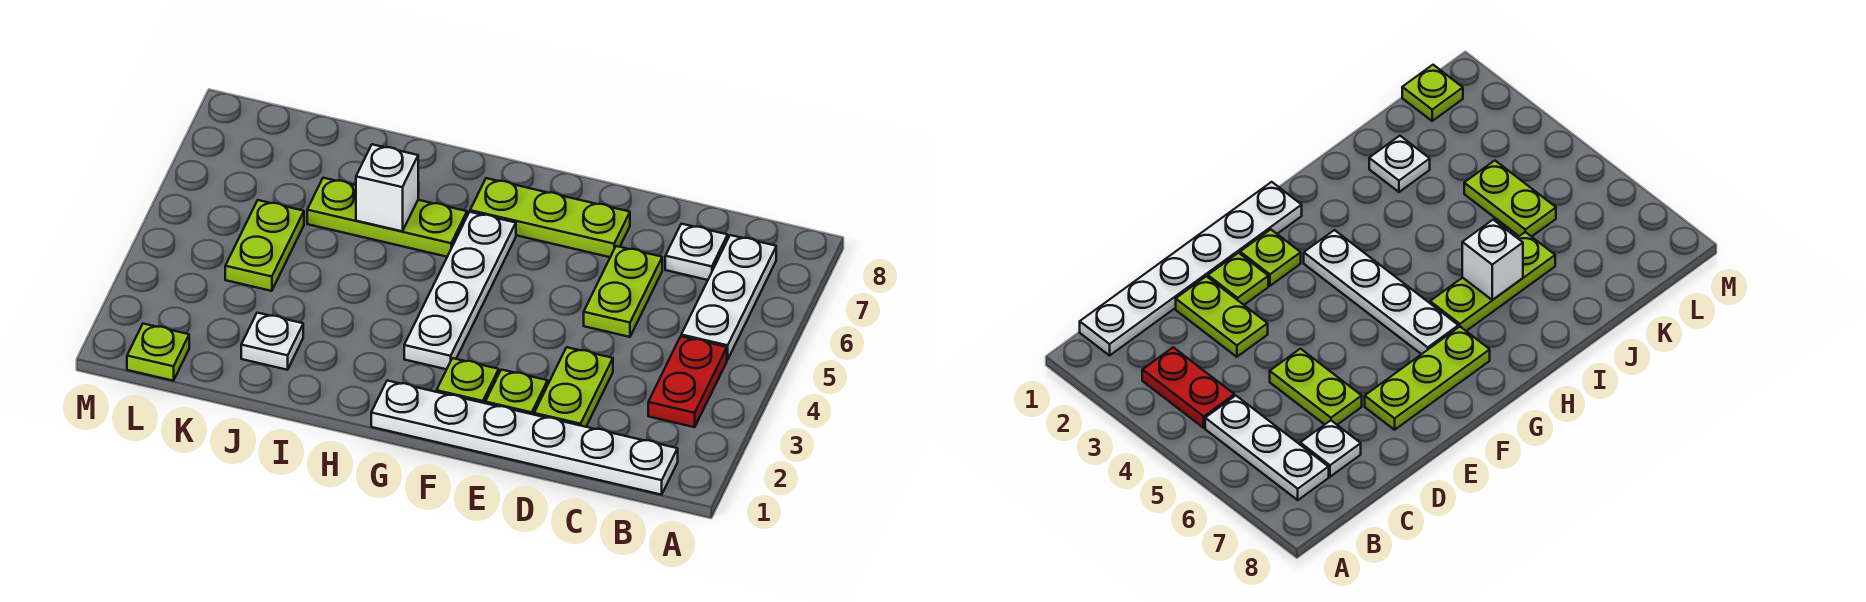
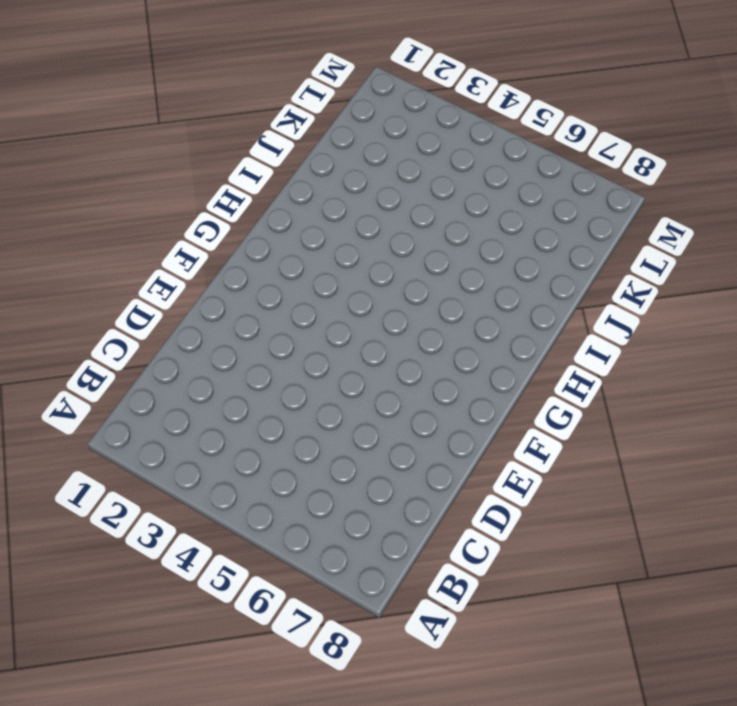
none -> white 1x6 plate [371,381,678,495]
none -> red 1x2 plate [648,336,727,427]
none -> white 1x3 plate [681,235,776,360]

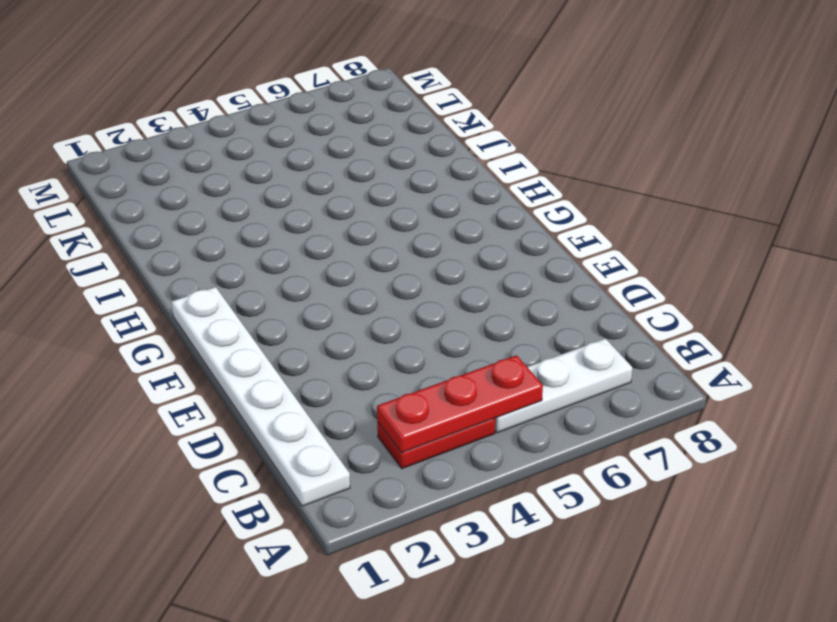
red 1x3 plate [377,355,543,453] -> none
none -> white 1x1 plate [665,224,728,280]
none -> lime 1x2 plate [534,347,613,427]
none -> lime 1x2 plate [584,246,662,337]

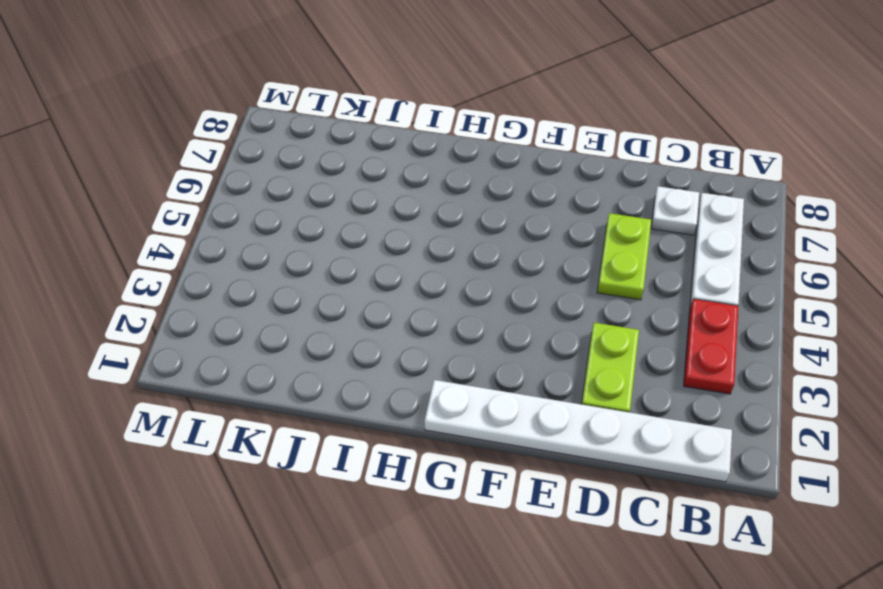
none -> lime 1x1 plate [485,370,548,415]
none -> lime 1x3 plate [470,178,630,257]
none -> lime 1x1 plate [437,358,499,403]

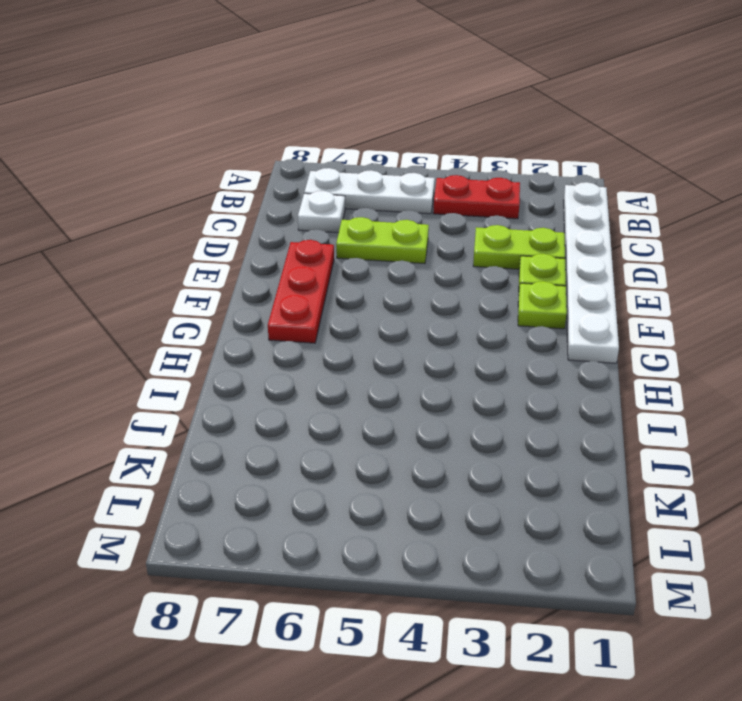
red 1x3 plate [268,240,334,343] -> lime 1x3 plate [470,178,630,257]
none -> white 1x4 plate [404,212,516,369]
none -> lime 1x3 plate [307,178,467,257]
none -> white 1x1 plate [241,313,303,370]

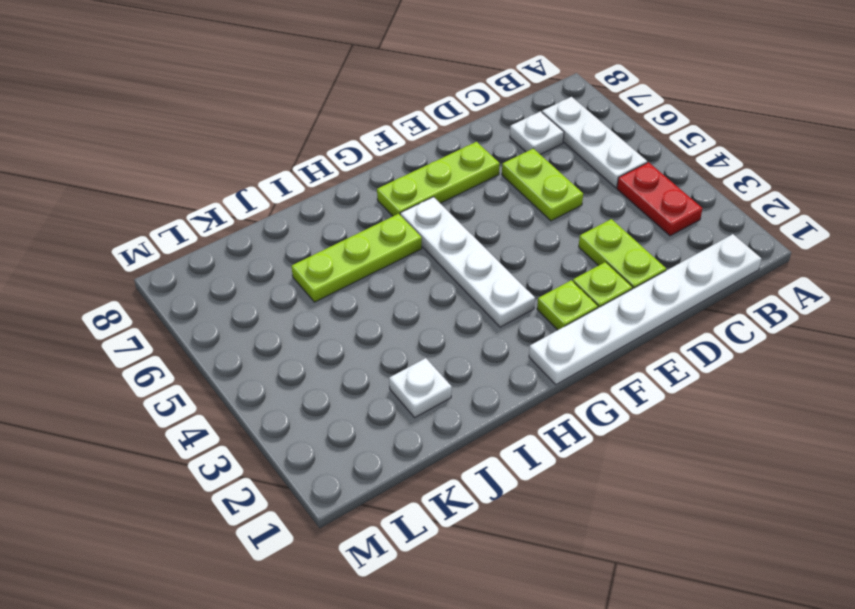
none -> lime 1x2 plate [225,200,304,291]
none -> lime 1x1 plate [127,324,189,381]
none -> white 1x1 brick [356,144,418,231]

